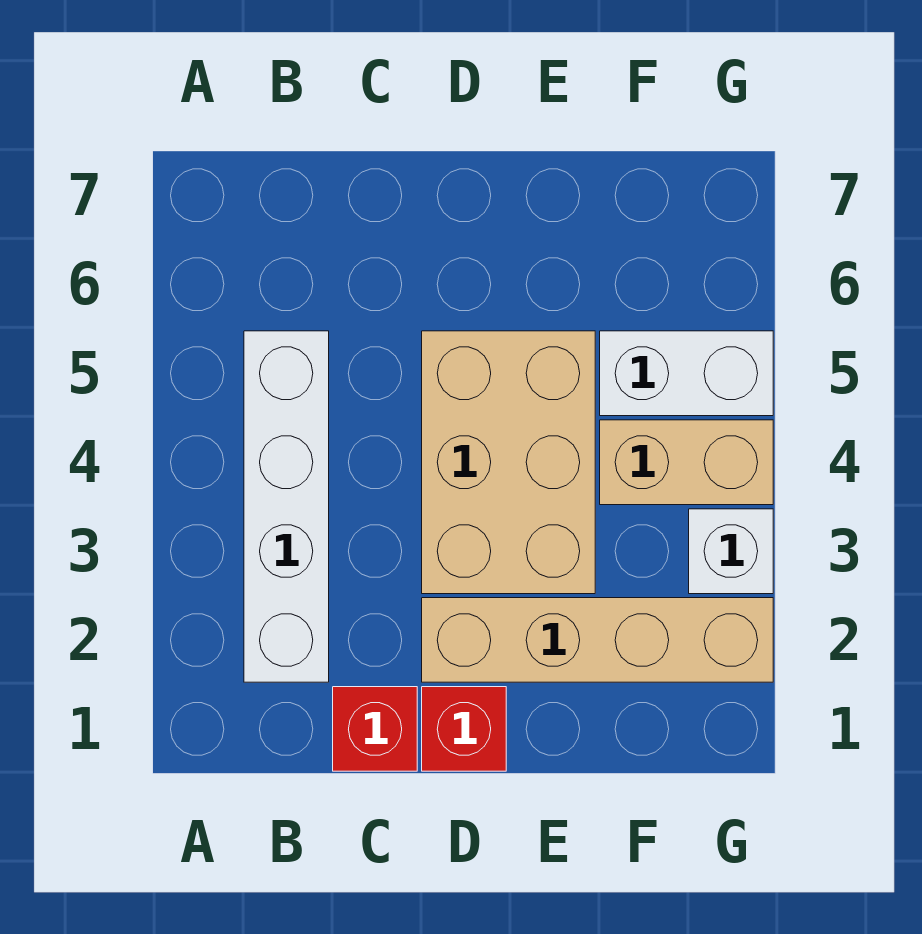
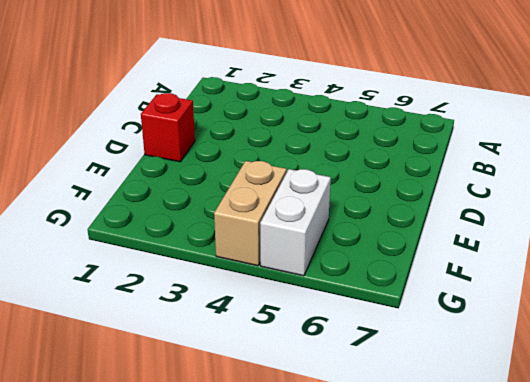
none -> white 1x4 brick [244,331,329,682]
none -> red 1x1 brick [333,687,417,771]

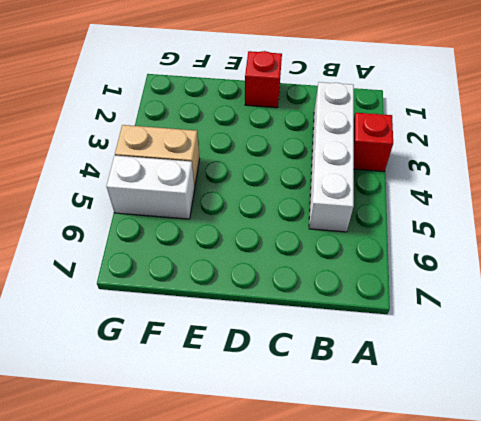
red 1x1 brick [354,113,393,171] -> red 1x1 brick moved to [333,687,417,771]
none -> tan 1x4 brick [422,598,773,682]
none -> tan 2x3 brick [422,331,595,594]

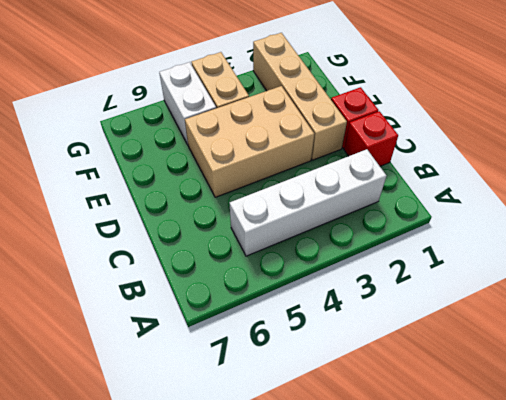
none -> white 1x1 brick [689,509,773,594]

